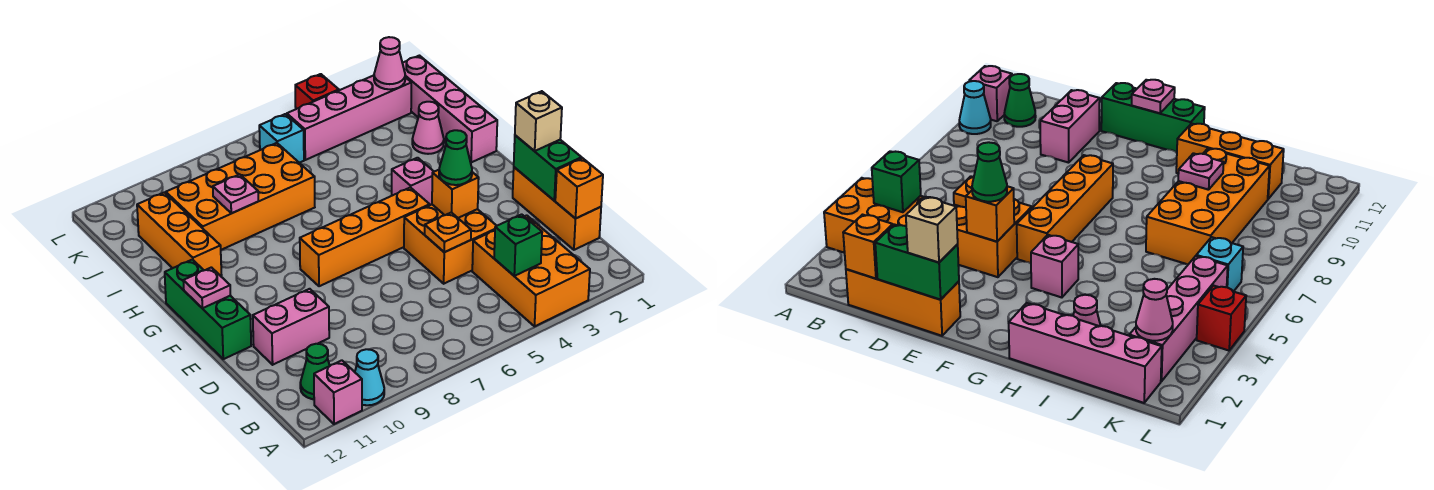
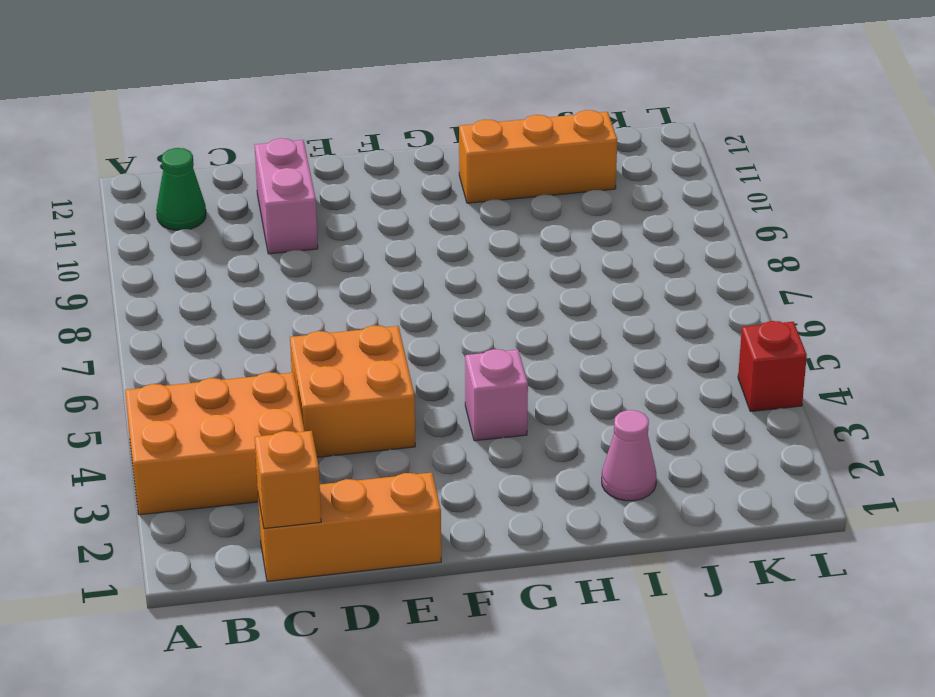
none -> cyan 1x1 cone [355,349,384,405]
none -> pink 1x1 brick [314,360,362,424]
none -> green 1x3 brick [165,260,251,359]

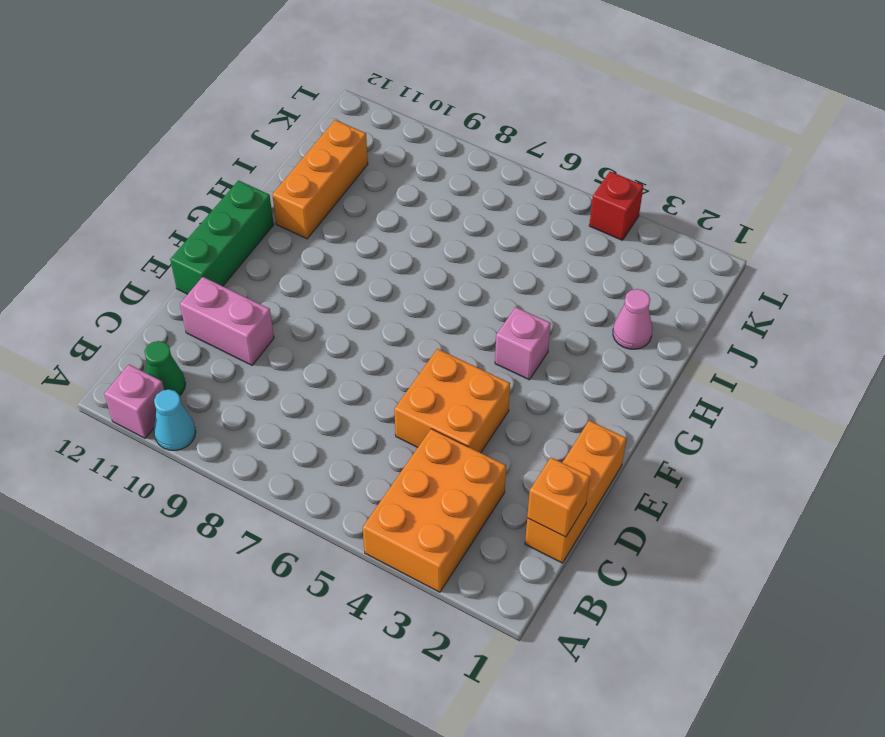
none -> orange 1x4 brick [300,187,430,286]
none -> pink 1x4 brick [403,56,497,162]
none -> orange 2x4 brick [166,143,315,250]

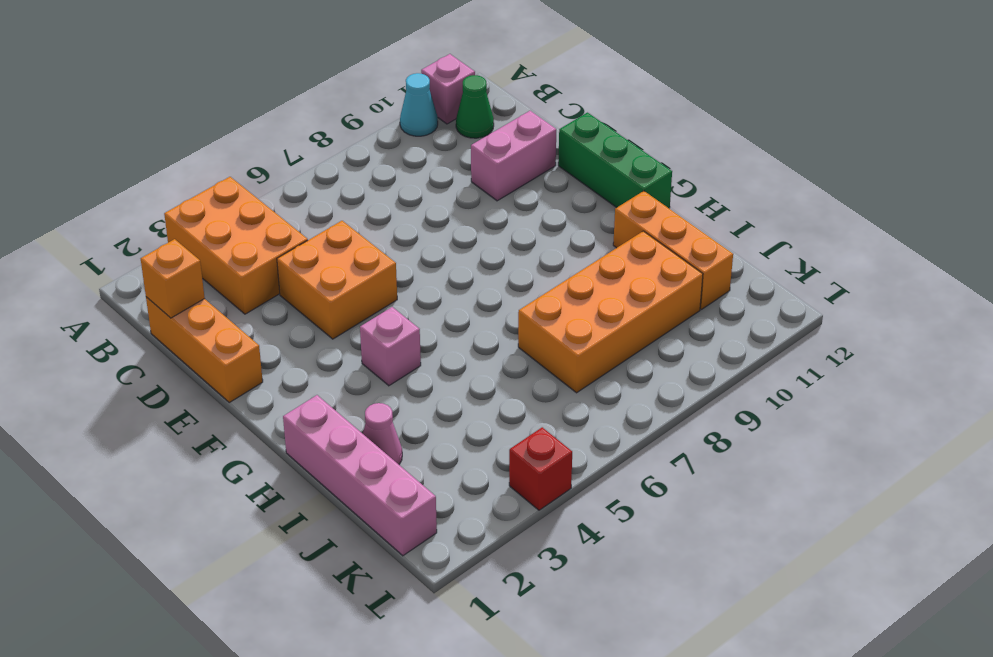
none -> orange 1x4 brick [300,187,430,286]
none -> pink 1x4 brick [287,75,411,160]
none -> cyan 1x1 brick [259,114,304,163]

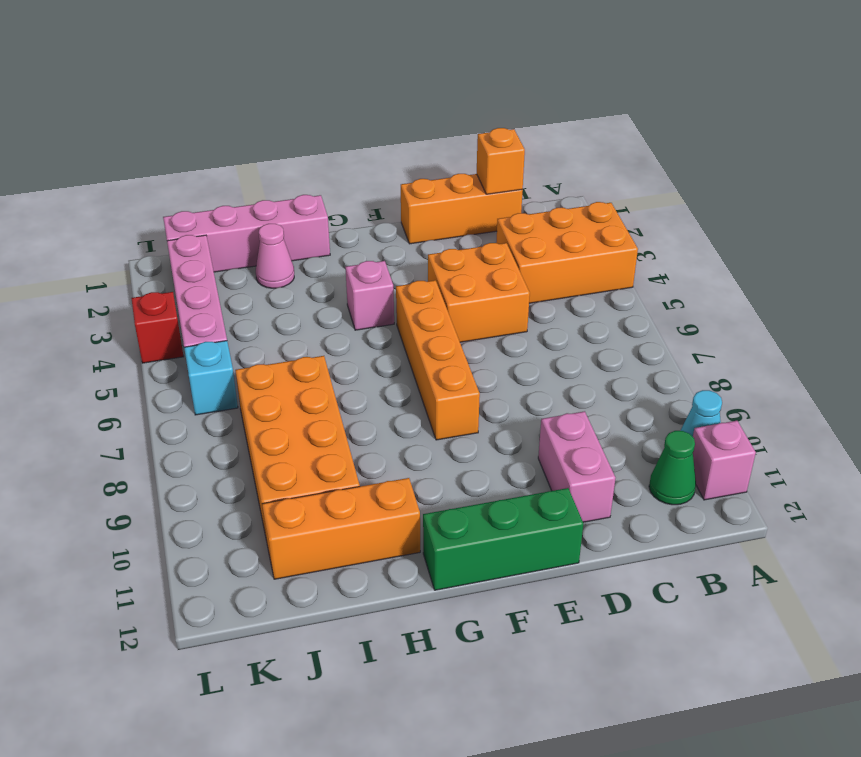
none -> green 1x1 brick [494,214,542,276]
none -> green 1x2 brick [514,135,582,201]
none -> orange 1x1 plate [425,212,471,252]

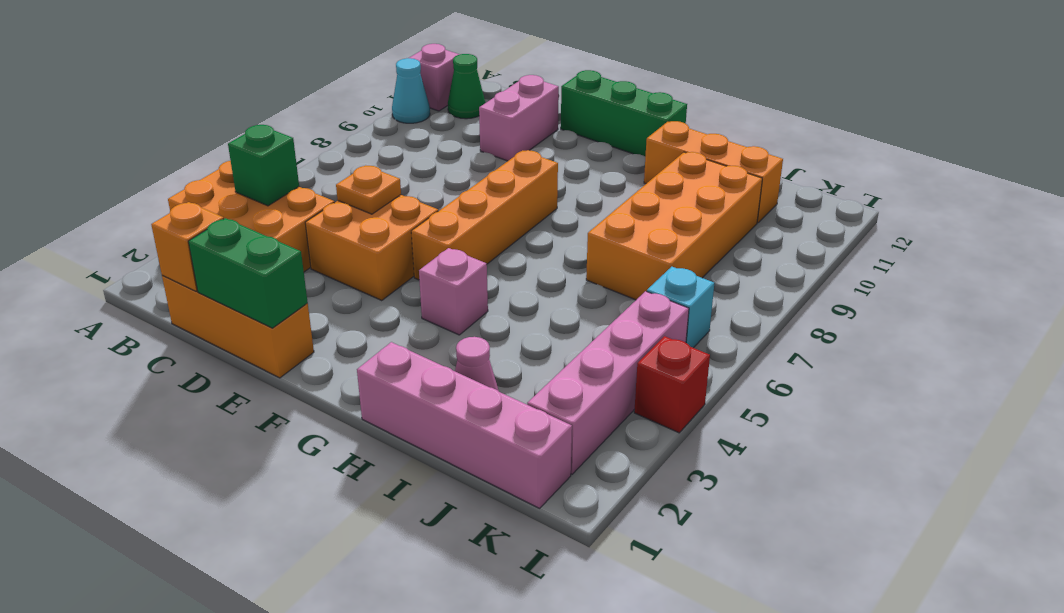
none -> orange 1x1 brick [432,170,479,218]
none -> pink 1x1 plate [183,267,230,308]
none -> pink 1x1 plate [213,174,258,213]

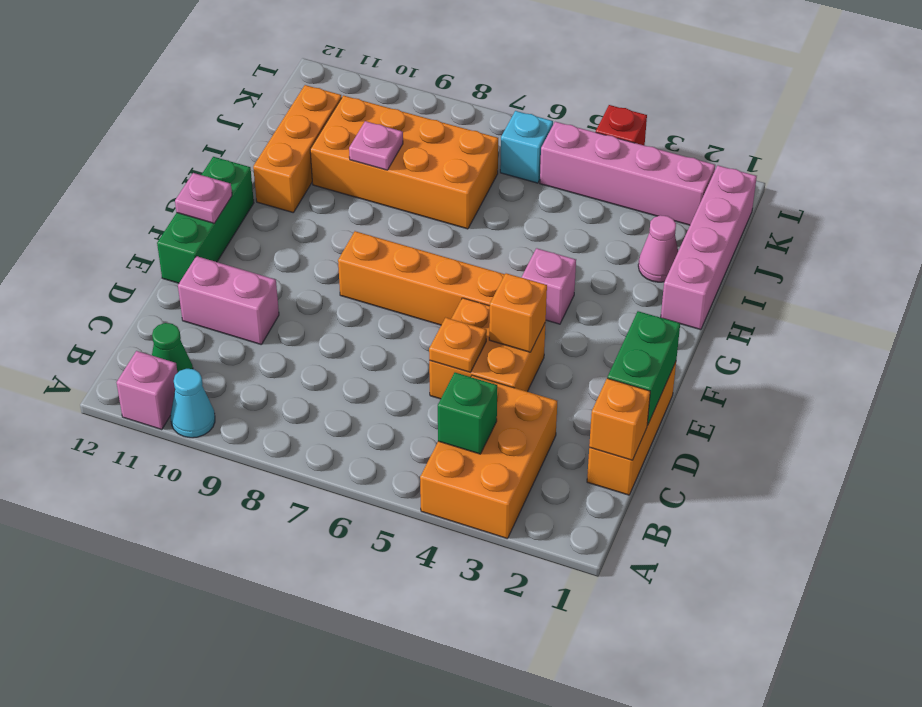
none -> pink 1x1 cone [374,37,405,89]
none -> tan 1x1 brick [515,91,562,151]
none -> green 1x1 cone [439,130,472,185]

